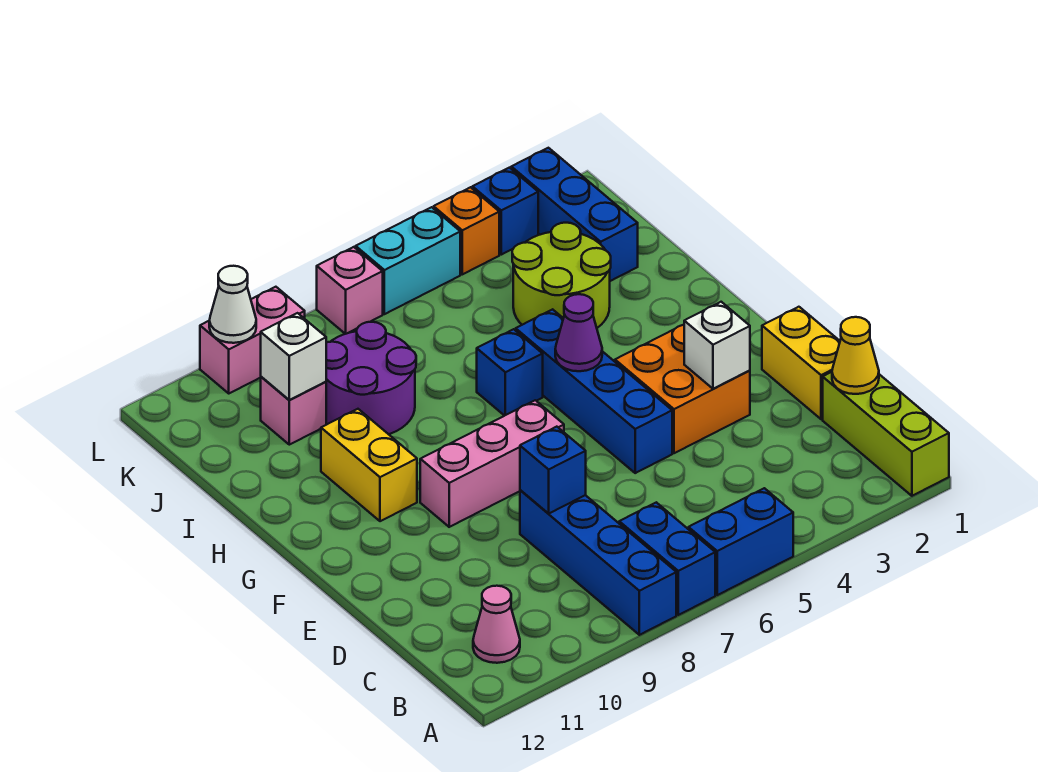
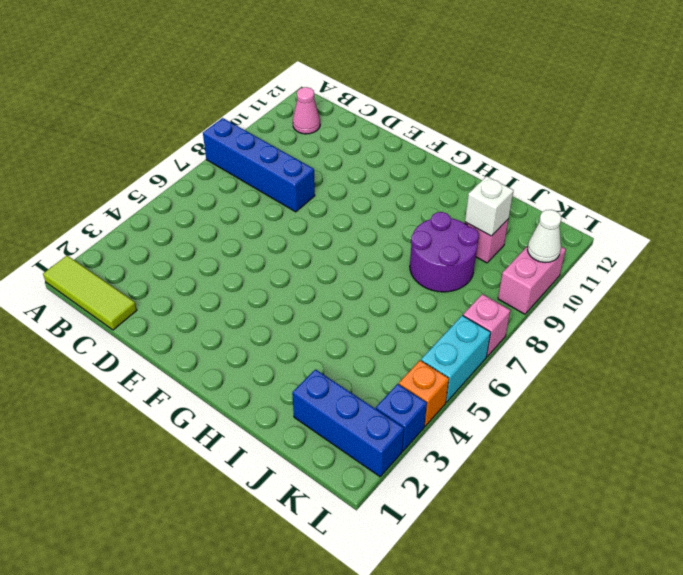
lime 1x3 tile [43,256,137,330] -> lime 1x3 brick [823,372,949,496]
none -> blue 1x2 brick [688,488,793,595]
none -> blue 1x2 brick [619,502,715,615]
none -> yellow 1x2 brick [762,307,840,419]

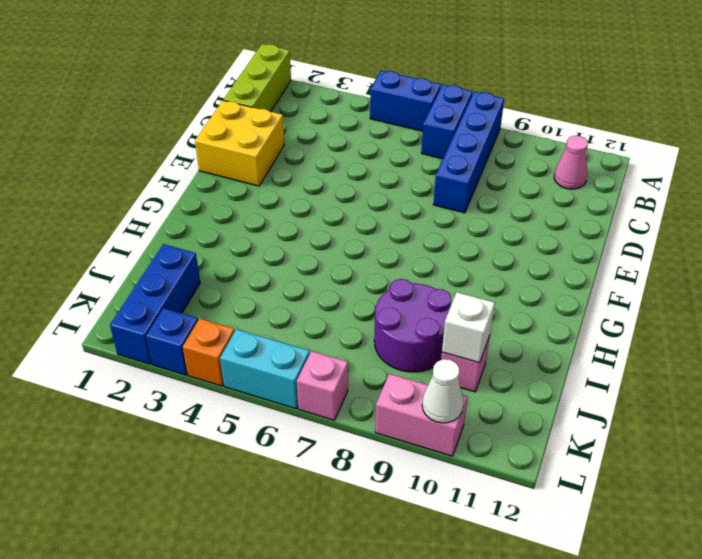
yellow 2x2 brick [195,100,285,186] -> yellow 1x2 brick [762,307,840,419]
none -> orange 2x2 brick [615,325,750,453]
none -> blue 1x4 brick [516,309,672,473]
none -> pink 1x3 brick [420,400,564,527]

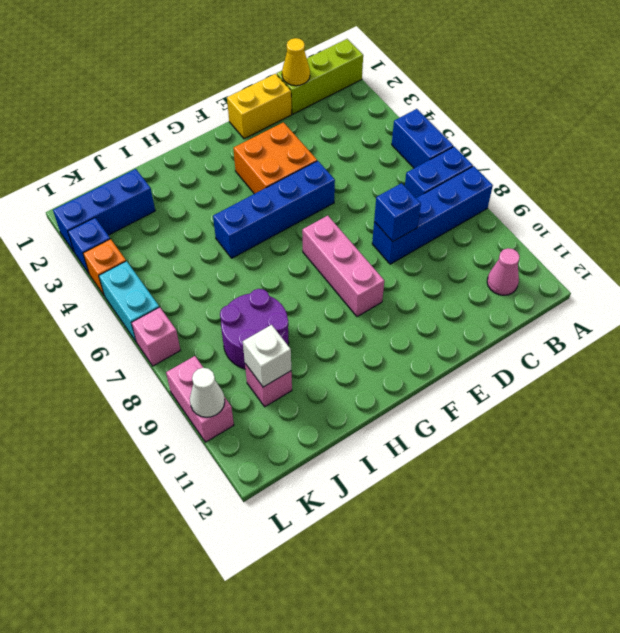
none -> yellow 1x2 brick [321,409,417,521]
none -> blue 1x1 brick [477,329,543,416]
none -> lime 2x2 round brick [512,223,611,328]

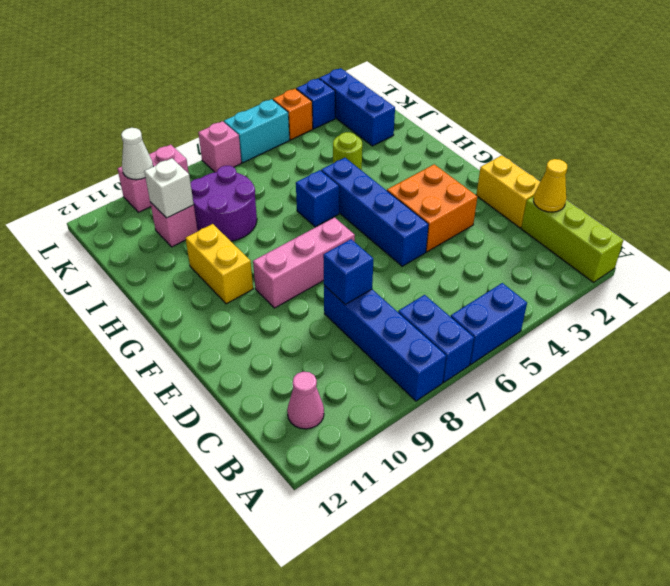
lime 1x1 round brick [333,132,362,170] -> lime 2x2 round brick [512,223,611,328]
none -> white 1x1 brick [684,302,750,389]
none -> purple 1x1 cone [555,294,602,371]

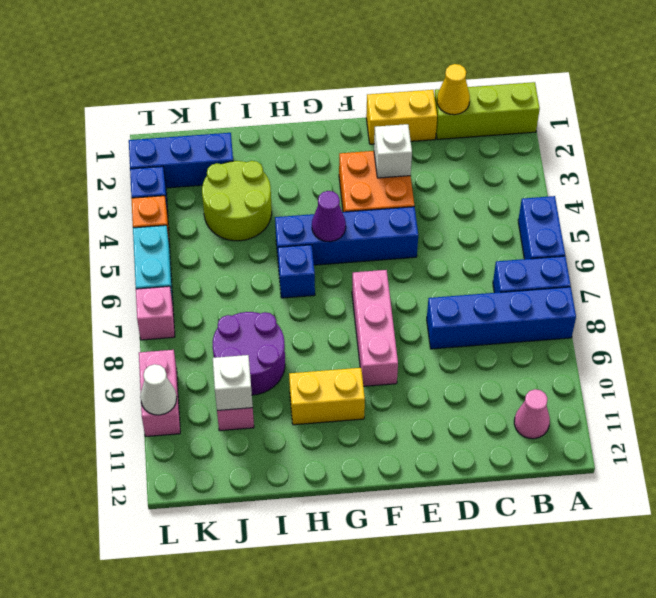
none -> blue 1x1 brick [520,427,586,513]

